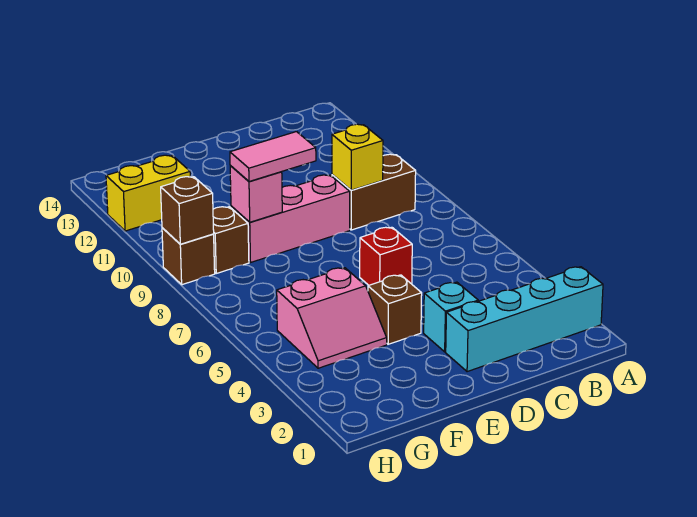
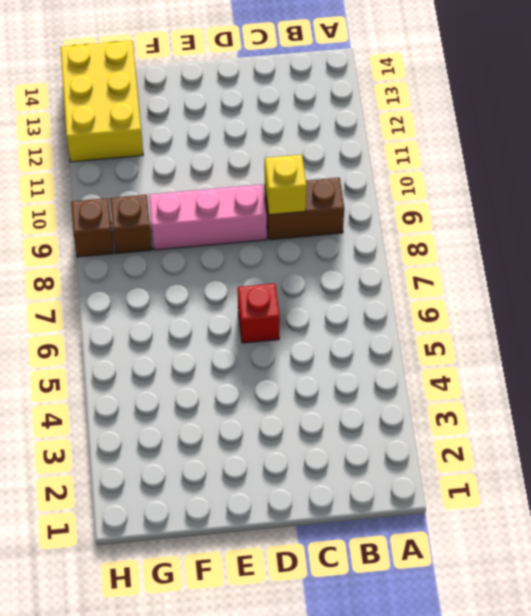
yellow 2x3 brick [60,41,143,162] -> yellow 1x2 brick [106,155,190,231]
none -> cyan 1x4 brick [446,267,603,372]
none -> cyan 1x1 brick [424,282,478,352]
none -> brown 1x1 brick [368,275,422,344]

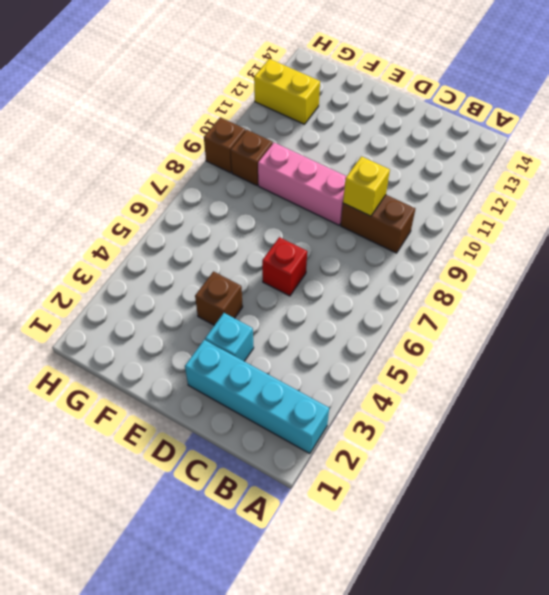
none -> pink 2x2 slope [277,268,387,368]
none -> pink 1x1 brick [230,166,282,222]
none -> brown 1x1 brick [161,177,214,244]

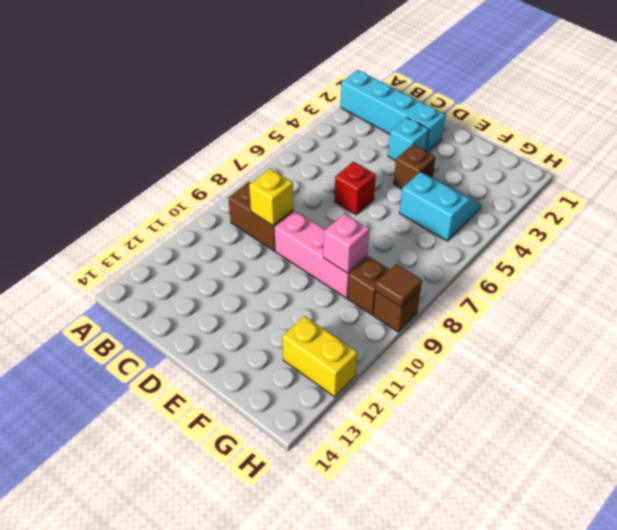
cyan 2x2 slope [400,173,481,241] -> pink 2x2 slope [277,268,387,368]
brown 1x1 tile [376,264,422,308] -> brown 1x1 brick [161,177,214,244]
none -> pink 1x2 tile [230,132,316,181]

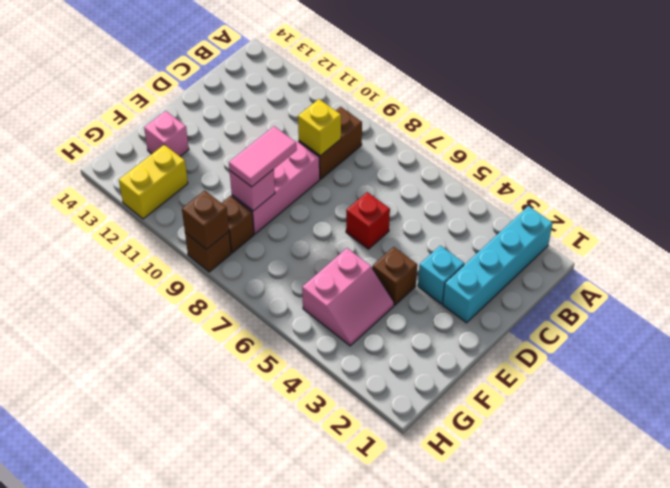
pink 1x1 brick [144,111,189,156] -> none

